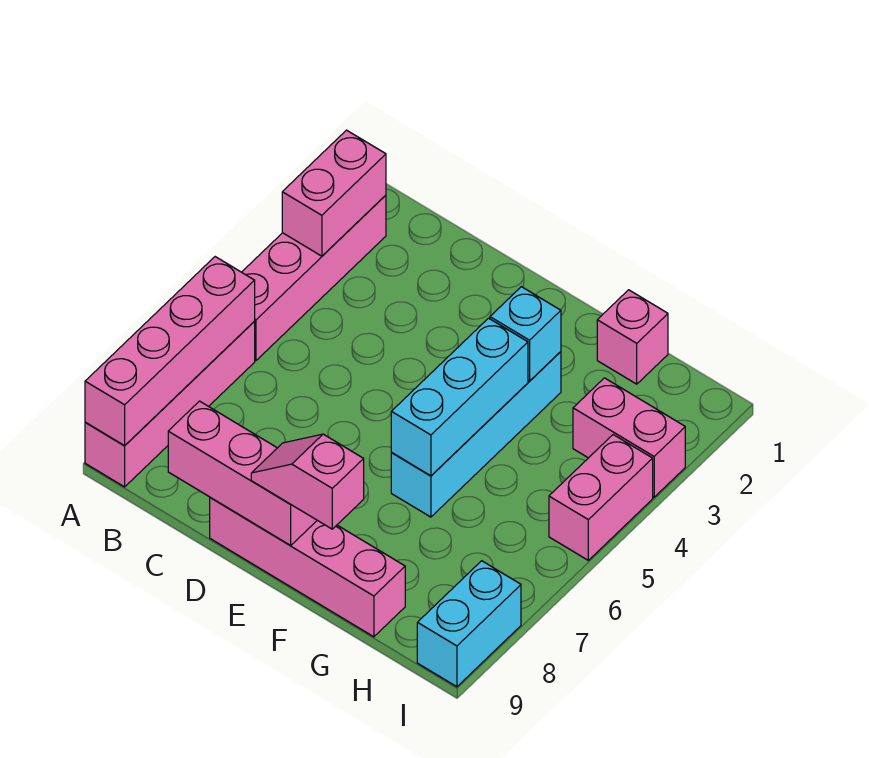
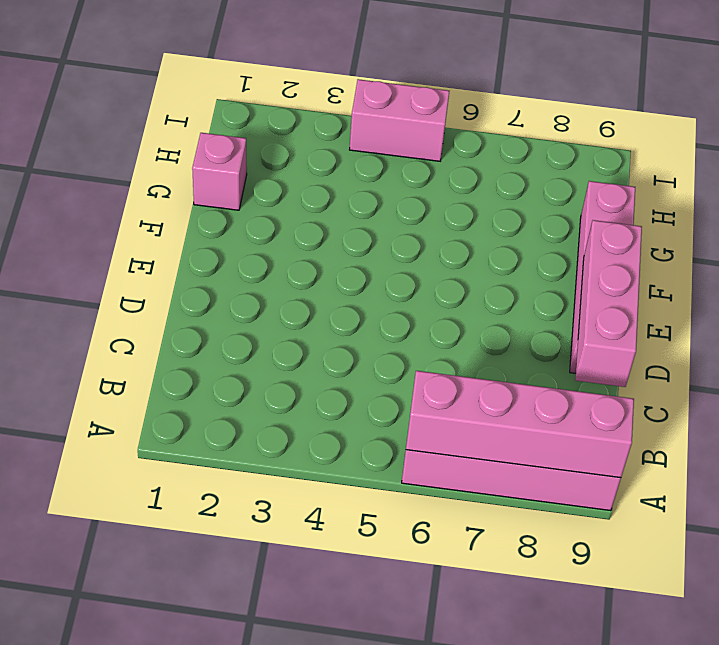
none -> pink 1x4 brick [242,195,386,360]
none -> cyan 1x4 brick [391,352,561,517]
none -> pink 1x2 brick [573,378,685,497]

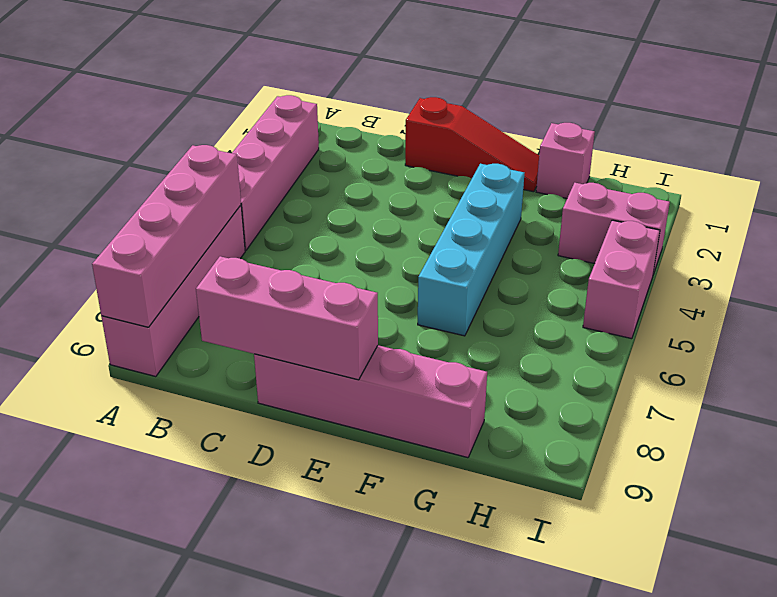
red 1x3 slope [405,97,539,192] -> none
none -> cyan 1x2 brick [417,561,521,687]
none -> pink 1x2 brick [282,130,386,256]
none -> cyan 1x1 brick [490,287,561,381]

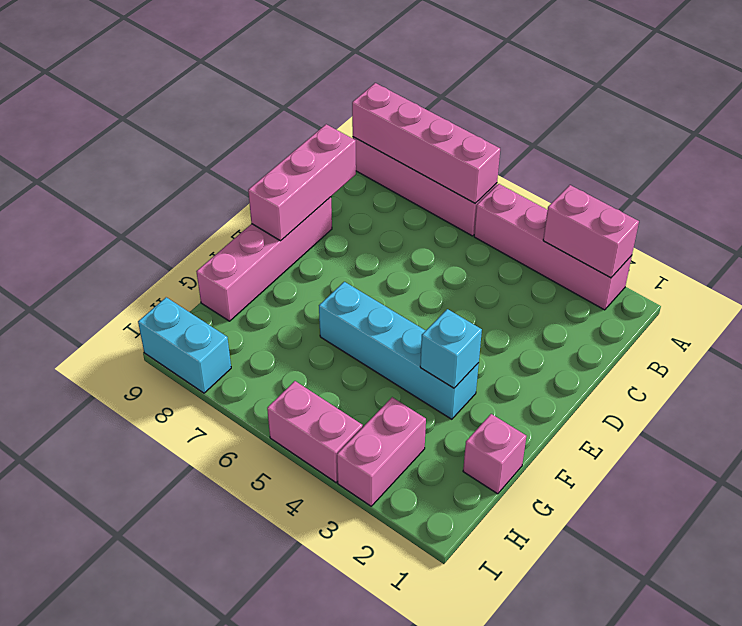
none -> cyan 1x3 brick [391,318,528,476]
none -> pink 1x2 slope [251,434,364,529]

